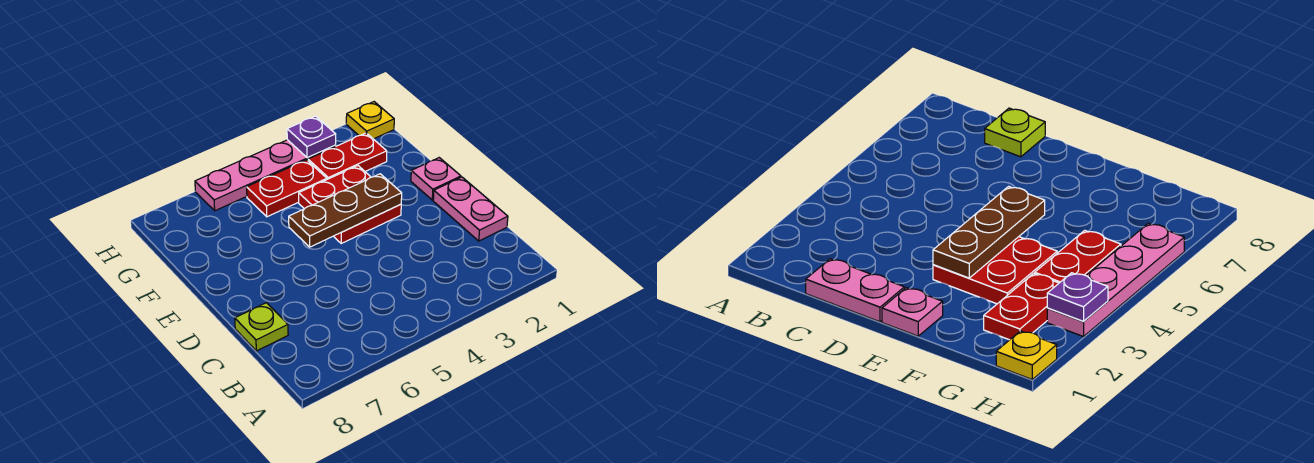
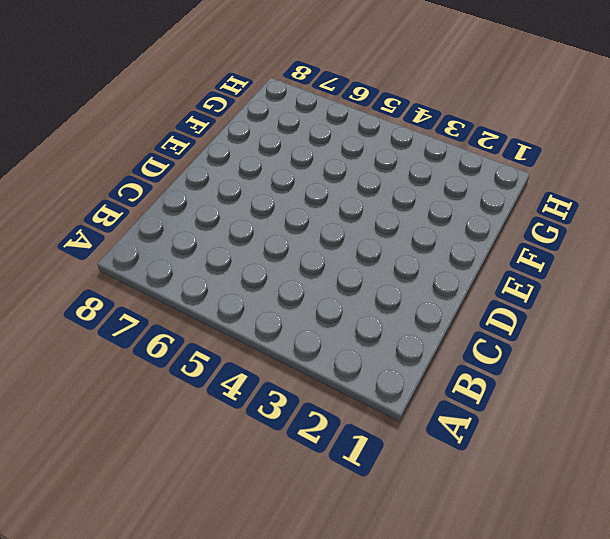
none -> pink 1x2 plate [433,177,508,241]
none -> lime 1x1 plate [235,303,288,351]

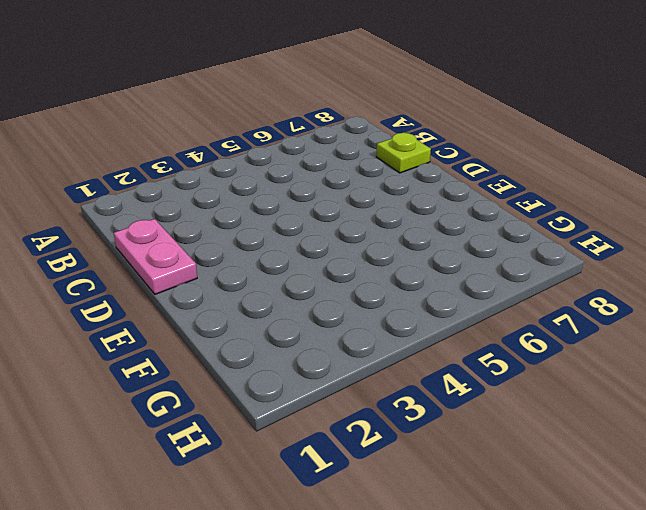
none -> pink 1x1 plate [411,158,461,200]
none -> red 2x2 plate [299,166,401,243]

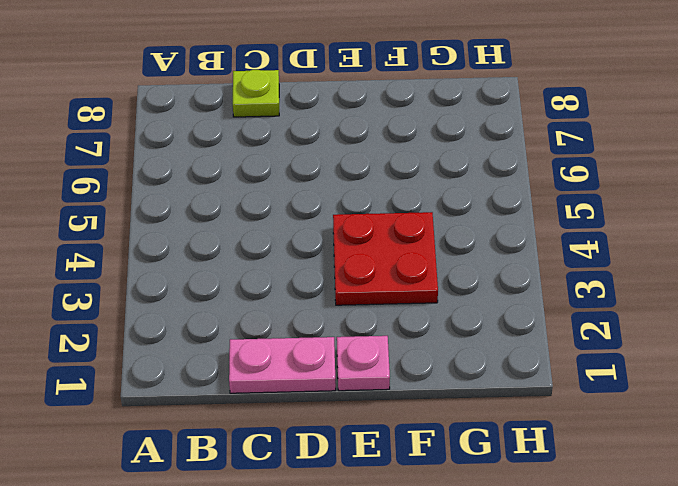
none -> red 1x2 plate [308,133,387,179]
none -> red 1x2 plate [247,160,327,217]

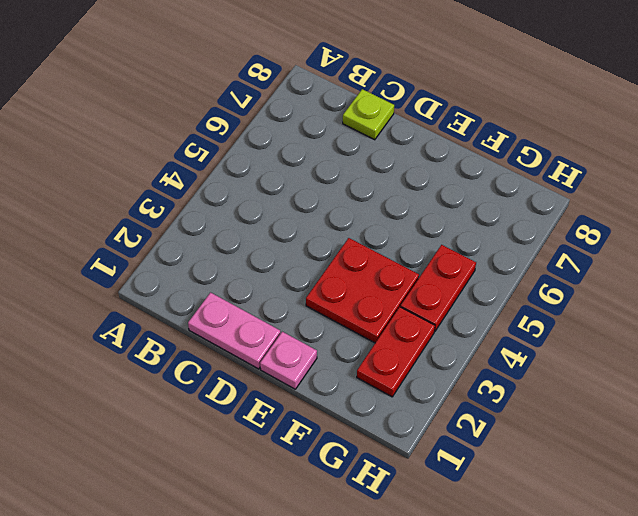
none -> yellow 1x1 plate [346,102,394,139]
none -> pink 1x4 plate [195,140,336,211]

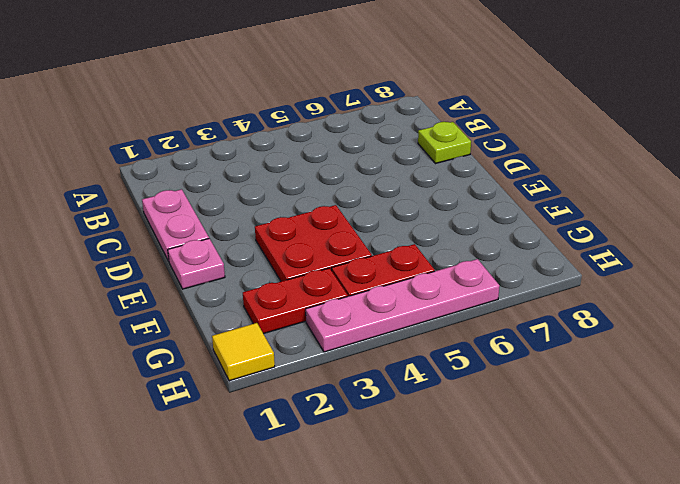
yellow 1x1 tile [212,323,275,381] -> yellow 1x1 plate [346,102,394,139]
none -> brown 1x3 plate [289,174,402,247]
none -> purple 1x1 plate [287,116,336,158]

